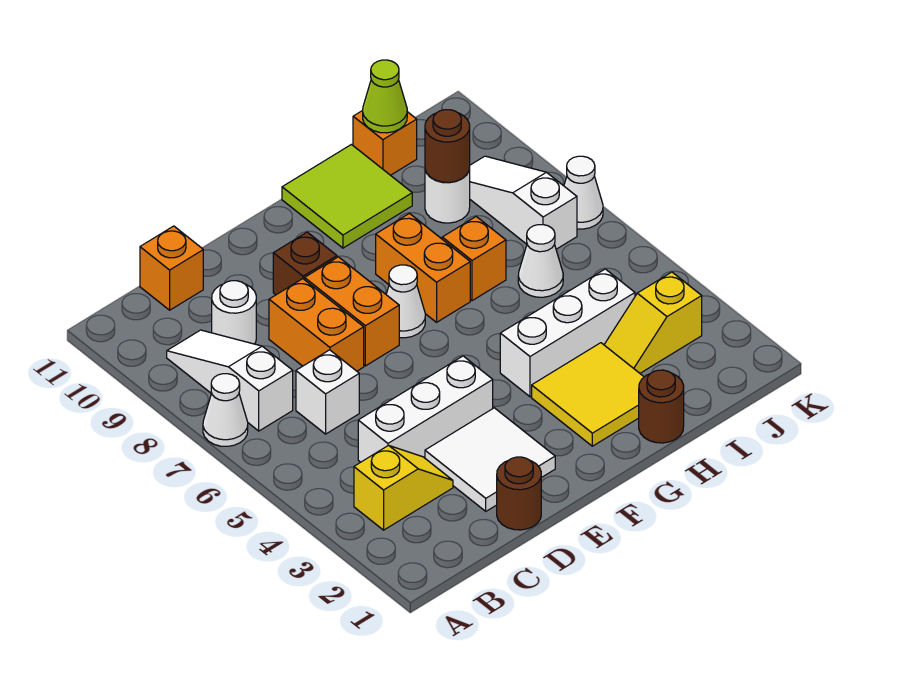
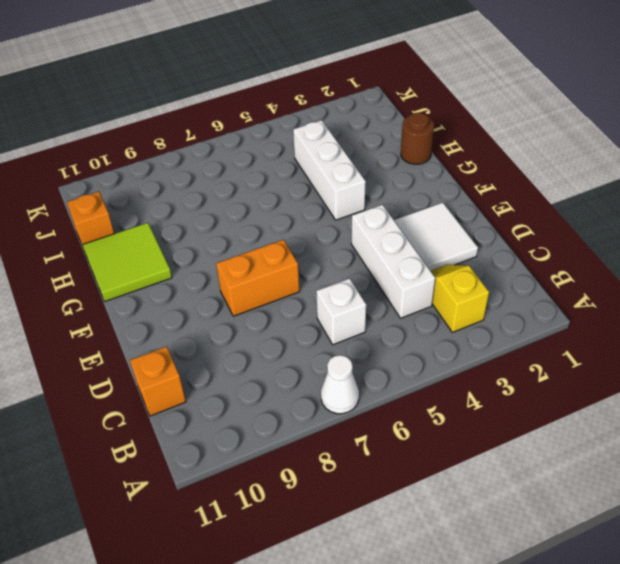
none -> white 1x3 slope [167,330,293,431]
none -> white 1x1 round brick [212,281,256,344]
none -> brown 1x1 round brick [497,457,541,530]

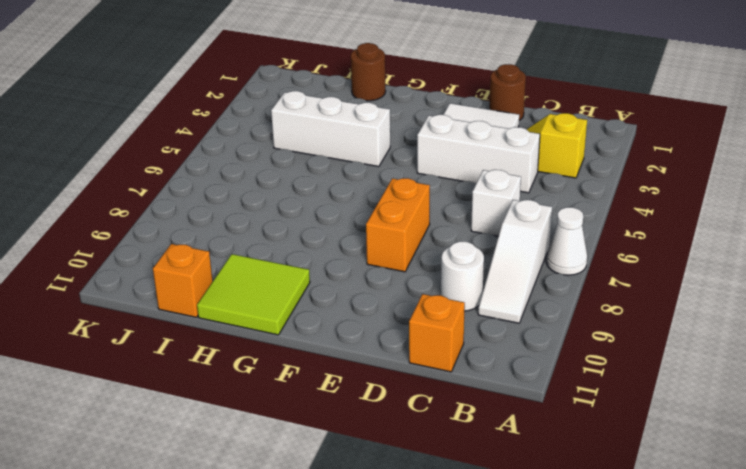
none -> orange 1x2 brick [269,279,364,371]
none -> brown 1x1 brick [273,232,337,295]
none -> white 1x1 cone [386,265,425,338]

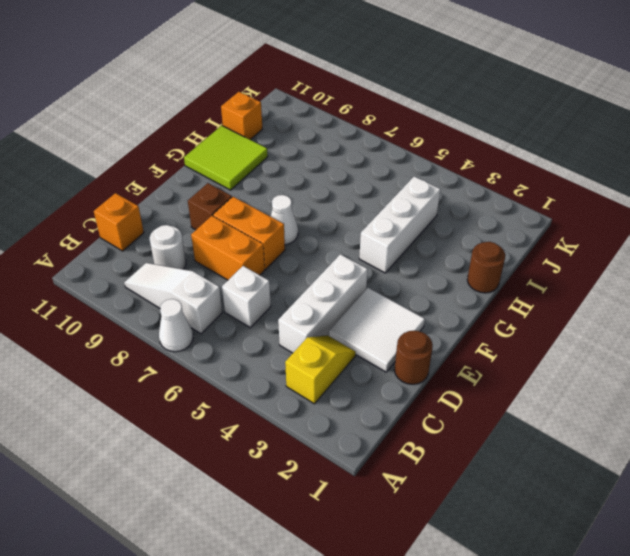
none -> yellow 2x2 tile [532,343,644,446]
none -> orange 1x2 brick [376,213,470,322]
none -> orange 1x1 brick [442,217,506,301]

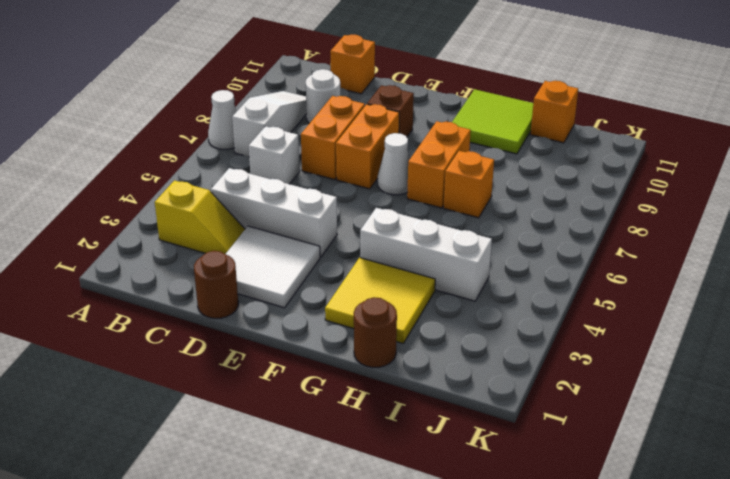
none -> yellow 1x2 slope [604,272,702,373]
none -> white 1x1 cone [518,225,563,297]
none -> white 1x1 round brick [425,168,470,223]

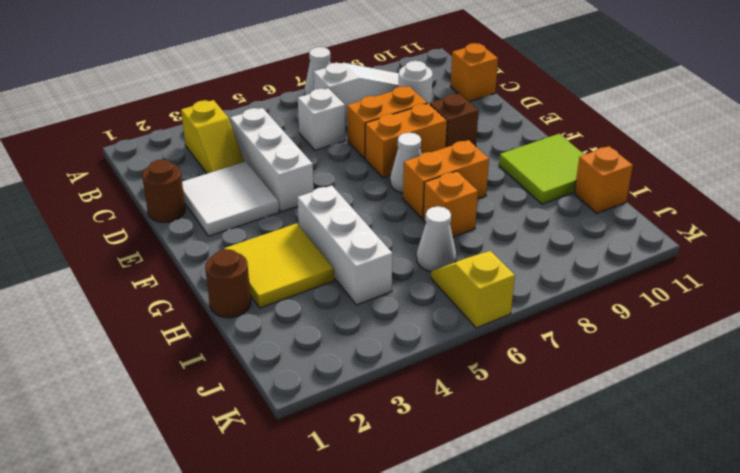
yellow 1x2 slope [431,251,515,328] -> yellow 1x2 slope moved to [604,272,702,373]
none -> white 1x1 round brick [425,168,470,223]
none -> white 1x3 slope [470,156,577,249]
none -> white 1x1 cone [564,156,603,229]

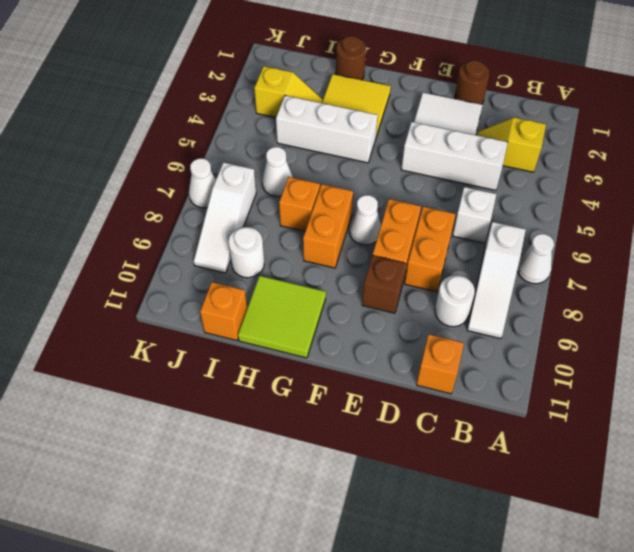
none -> brown 1x1 round brick [425,110,470,182]
none -> lime 1x1 cone [363,60,407,133]

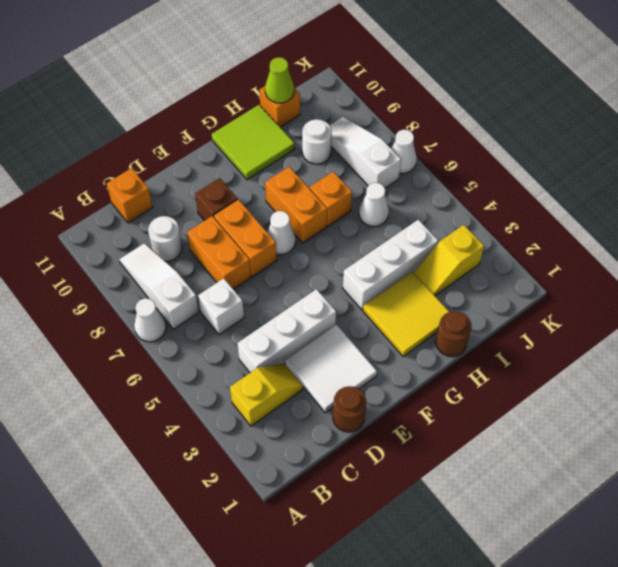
none -> brown 1x1 round brick [425,110,470,182]

